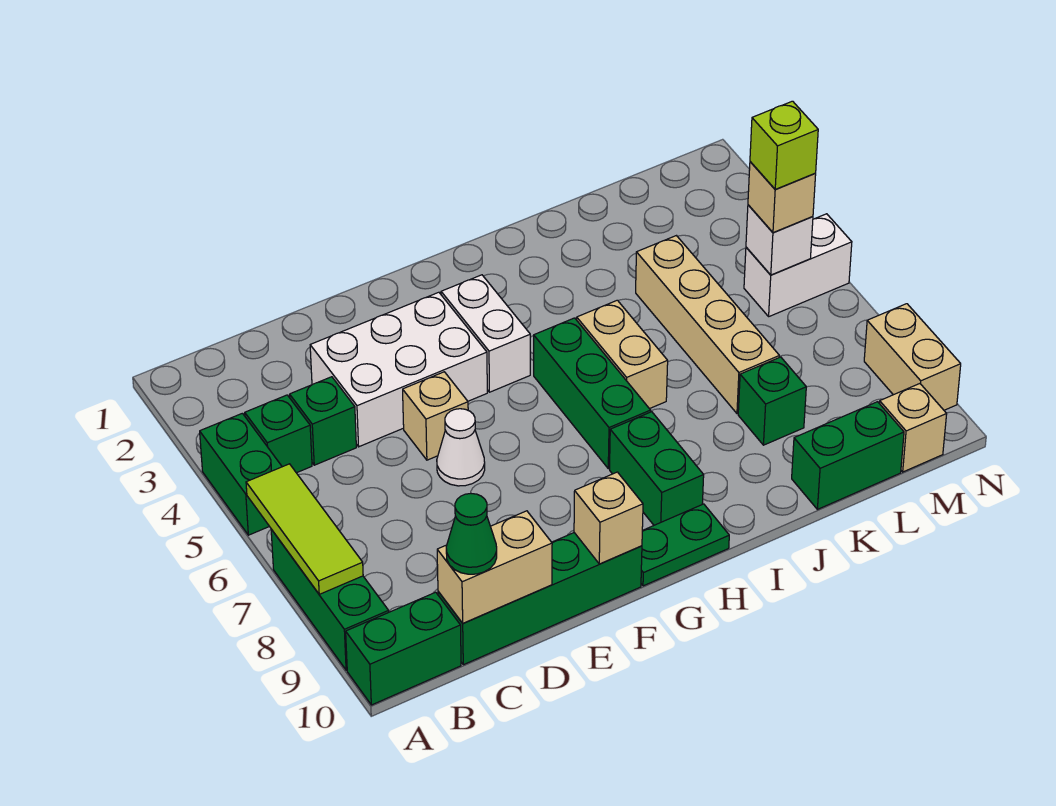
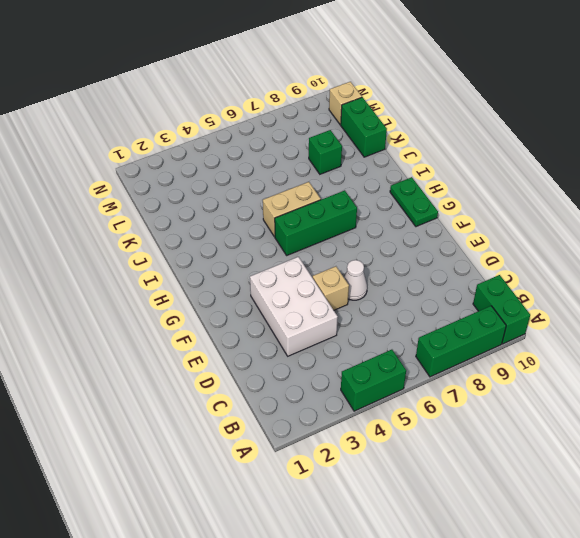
none -> green 1x1 brick [245,395,312,473]
none -> green 1x1 brick [290,377,356,465]
none -> green 1x4 brick [438,533,642,665]

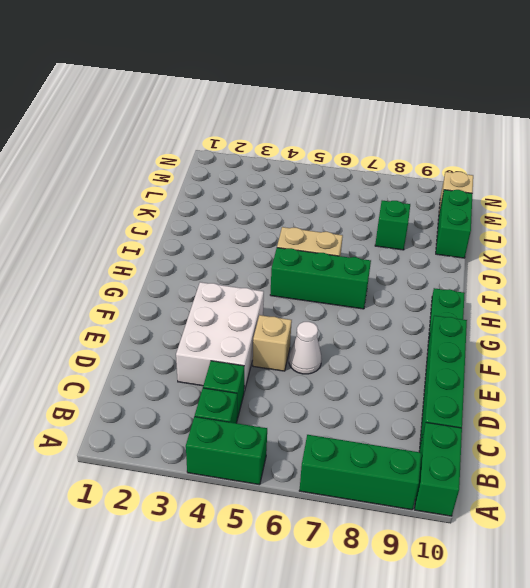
none -> white 1x2 brick [441,275,530,392]
none -> green 1x2 brick [610,412,704,525]
none -> tan 1x4 brick [636,236,779,414]

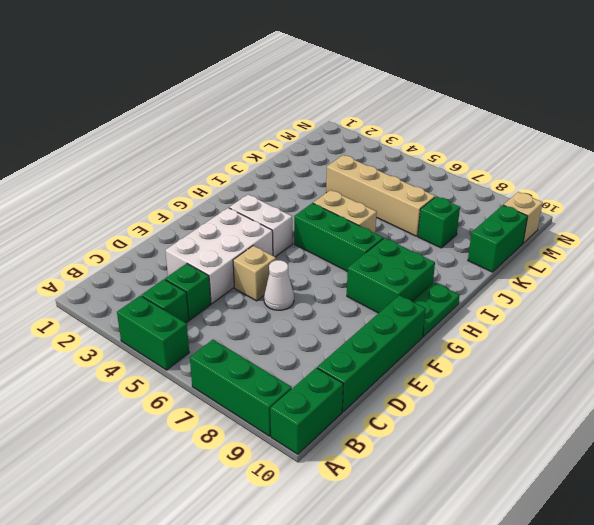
green 2x2 brick [347,238,435,313] -> green 1x2 brick [610,412,704,525]
none -> white 1x2 brick [744,214,852,316]
none -> tan 1x2 brick [864,304,961,410]
none -> lime 1x3 tile [246,464,363,594]

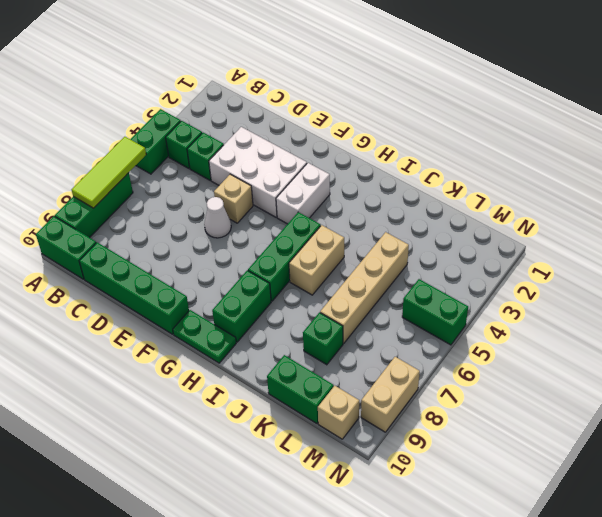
green 1x2 brick [402,279,468,345] -> white 1x2 brick [744,214,852,316]
none -> tan 1x2 brick [437,511,552,623]
none -> tan 1x1 brick [574,472,643,564]
none -> white 1x1 brick [746,205,813,275]

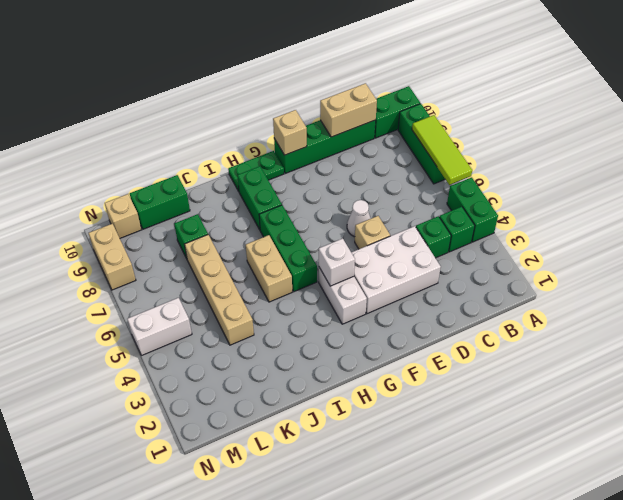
white 1x1 brick [319,238,355,286] -> white 1x1 brick moved to [746,205,813,275]
none -> green 1x1 cone [446,494,497,574]
none -> tan 1x1 brick [748,162,816,233]
none -> lime 1x1 brick [750,101,818,189]

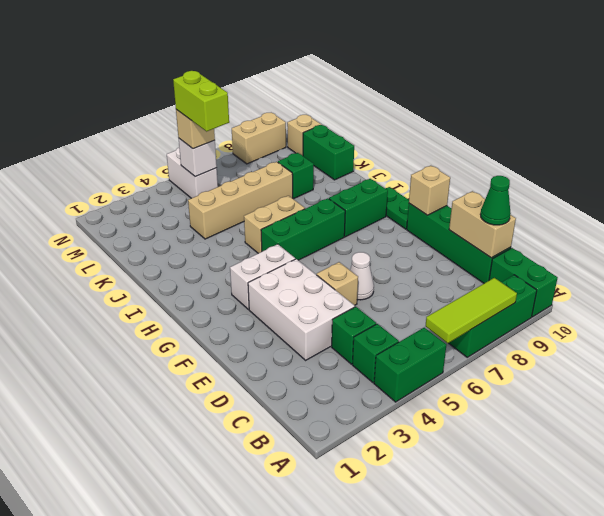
lime 1x2 brick [173,71,229,131] -> lime 1x1 brick [750,101,818,189]

